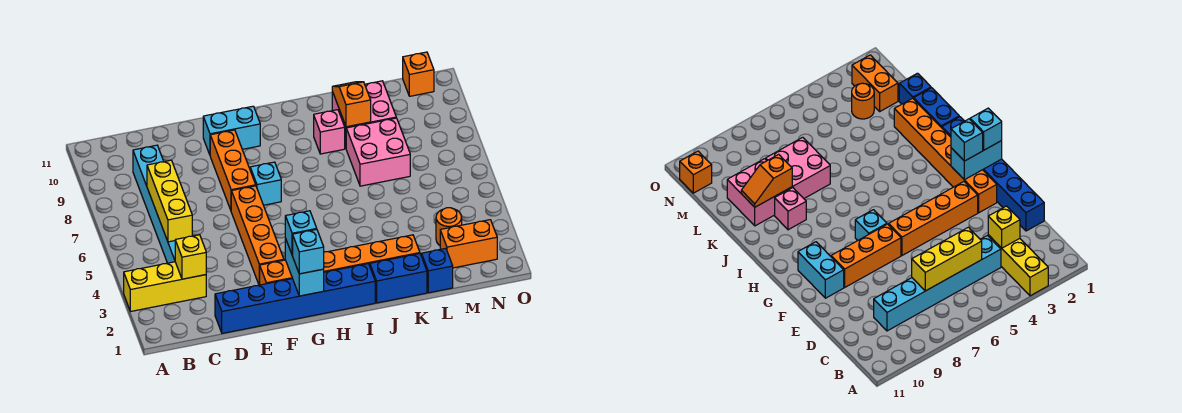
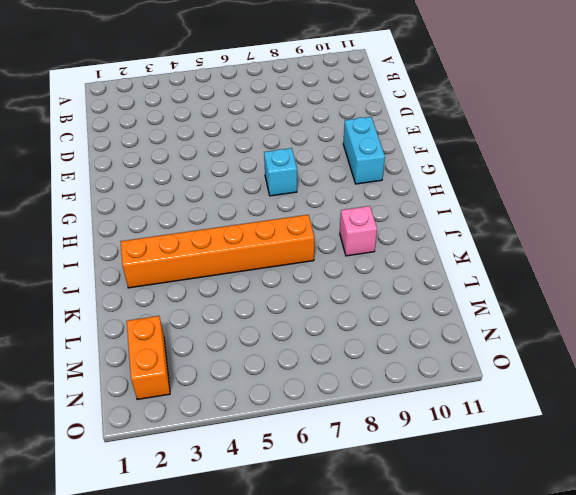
orange 1x6 brick [120,215,314,288] -> orange 1x6 brick turned to [260,235,420,285]
none -> yellow 1x3 brick [124,262,206,311]
none -> cyan 1x6 brick [133,145,175,263]
none -> blue 1x6 brick [215,264,375,333]

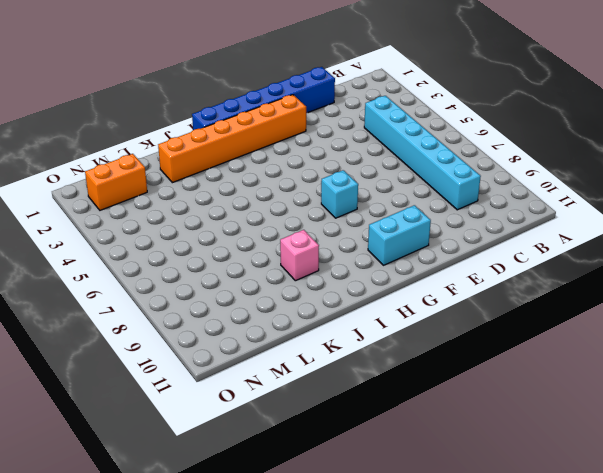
none -> yellow 1x3 brick [124,262,206,311]
none -> orange 1x4 brick [231,186,284,285]
none -> orange 1x3 brick [210,130,256,210]

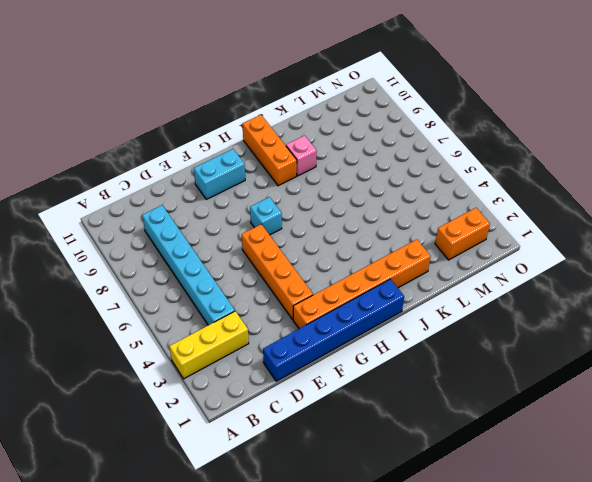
orange 1x3 brick [242,115,297,186] -> orange 1x3 brick moved to [210,130,256,210]
none -> blue 1x2 brick [370,254,427,303]
none -> pink 2x2 brick [346,118,410,186]
none -> pink 2x2 brick [332,81,396,148]

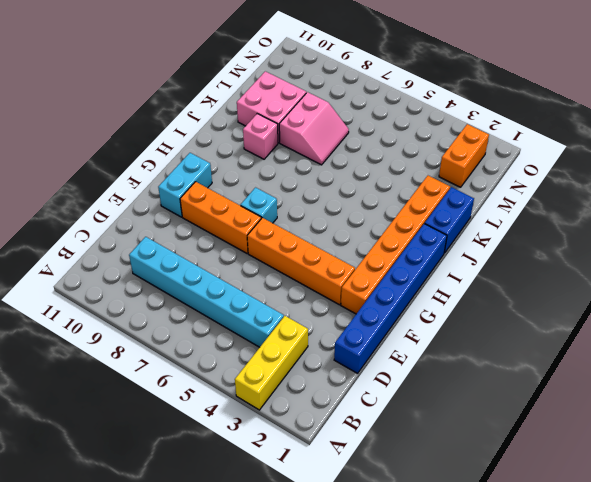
pink 2x2 slope [279,92,349,165] -> pink 2x2 brick [346,118,410,186]
none -> blue 1x1 brick [421,248,453,293]
none -> orange 1x1 round brick [436,208,462,245]
none -> orange 1x1 brick [403,52,434,96]

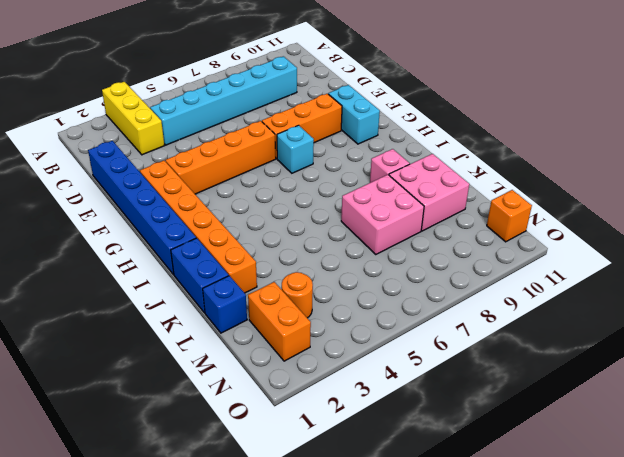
none -> yellow 1x1 brick [175,235,206,279]
none -> yellow 1x3 brick [147,160,192,242]
none -> cyan 1x2 brick [285,238,324,296]

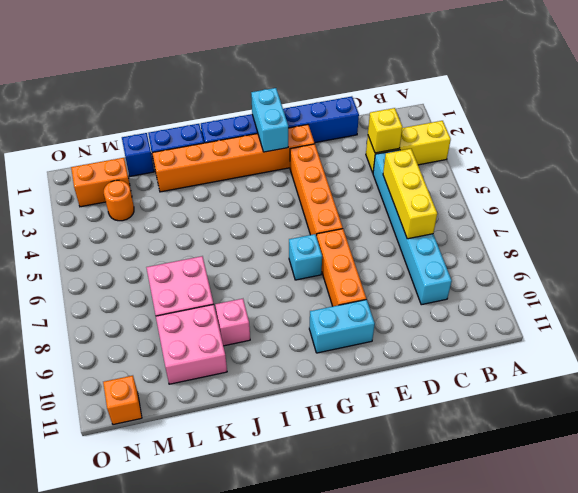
none -> orange 1x2 slope [332,82,371,127]
none -> cyan 1x1 brick [293,229,324,274]
none -> cyan 1x1 brick [285,211,317,255]

